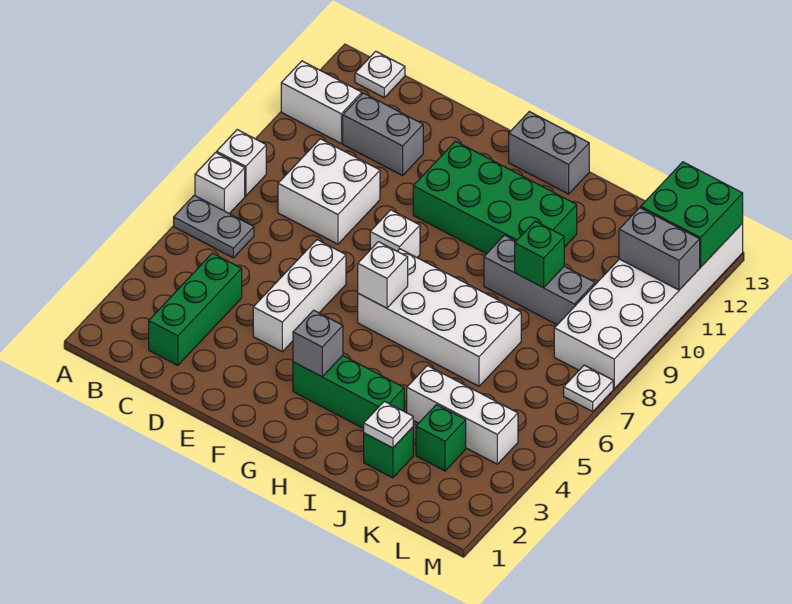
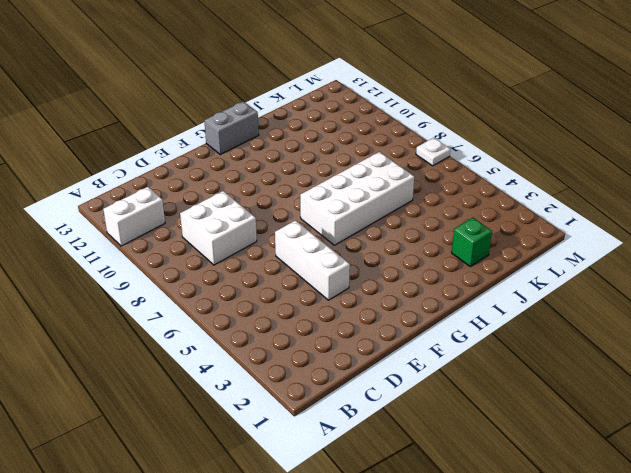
none -> grey 1x2 plate [174,195,254,258]
none -> white 1x1 brick [195,152,245,214]
none -> white 1x1 brick [217,130,266,196]

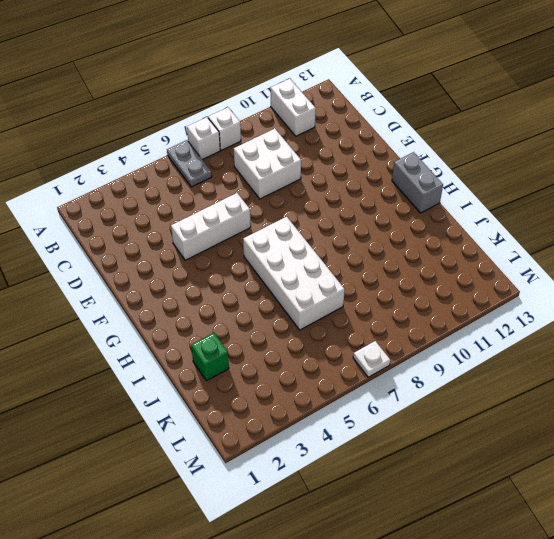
none -> white 1x1 plate [355,51,405,97]
none -> green 1x3 brick [149,253,242,365]
none -> grey 1x2 brick [343,93,423,176]

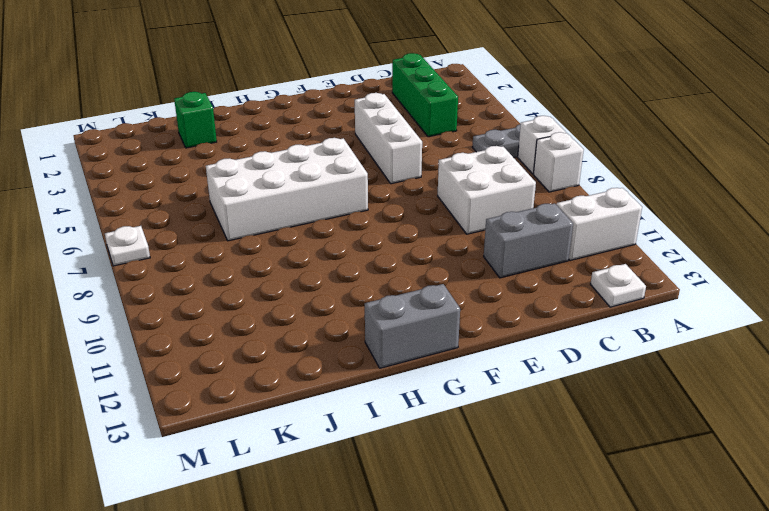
none -> white 1x1 brick [370,210,420,257]
none -> green 2x4 brick [413,141,577,254]
none -> green 1x3 brick [293,356,404,429]

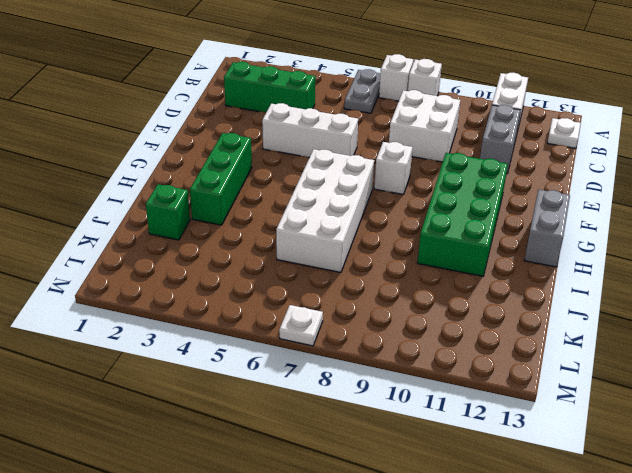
none -> grey 1x3 brick [484,235,595,325]
none -> white 1x3 brick [407,366,518,464]
none -> green 1x1 brick [416,405,466,471]

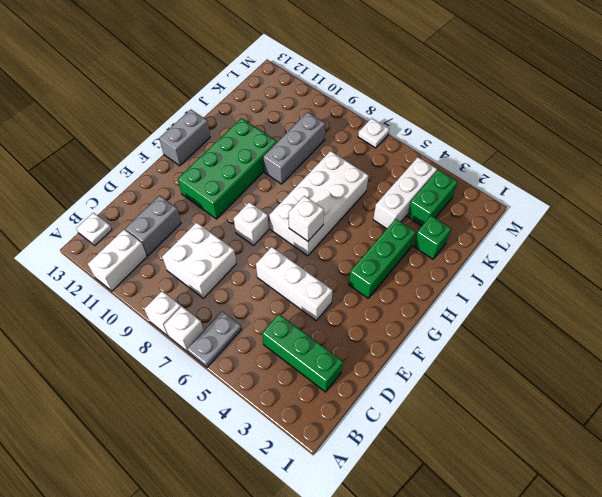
green 1x2 brick [407,170,458,226] -> green 1x1 brick [416,405,466,471]
none -> white 2x6 brick [554,223,743,389]
none -> grey 1x1 brick [293,310,343,377]
none -> white 1x1 plate [364,401,413,448]

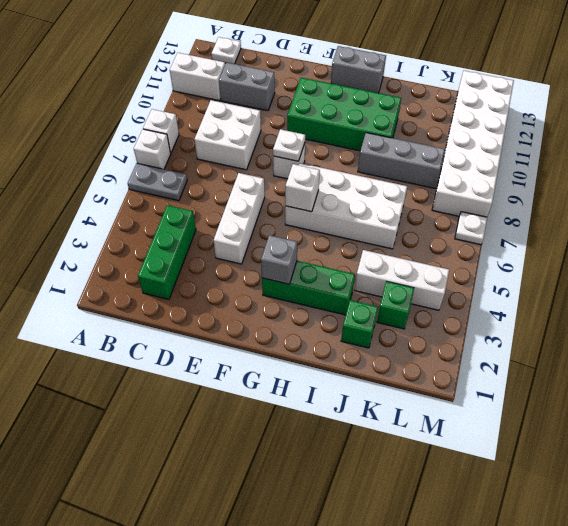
white 1x1 plate [273,129,305,161] -> white 1x1 plate moved to [364,401,413,448]
none -> green 1x1 brick [515,221,564,288]
none -> grey 1x2 brick [619,208,700,290]
none -> green 2x2 brick [641,162,743,267]

